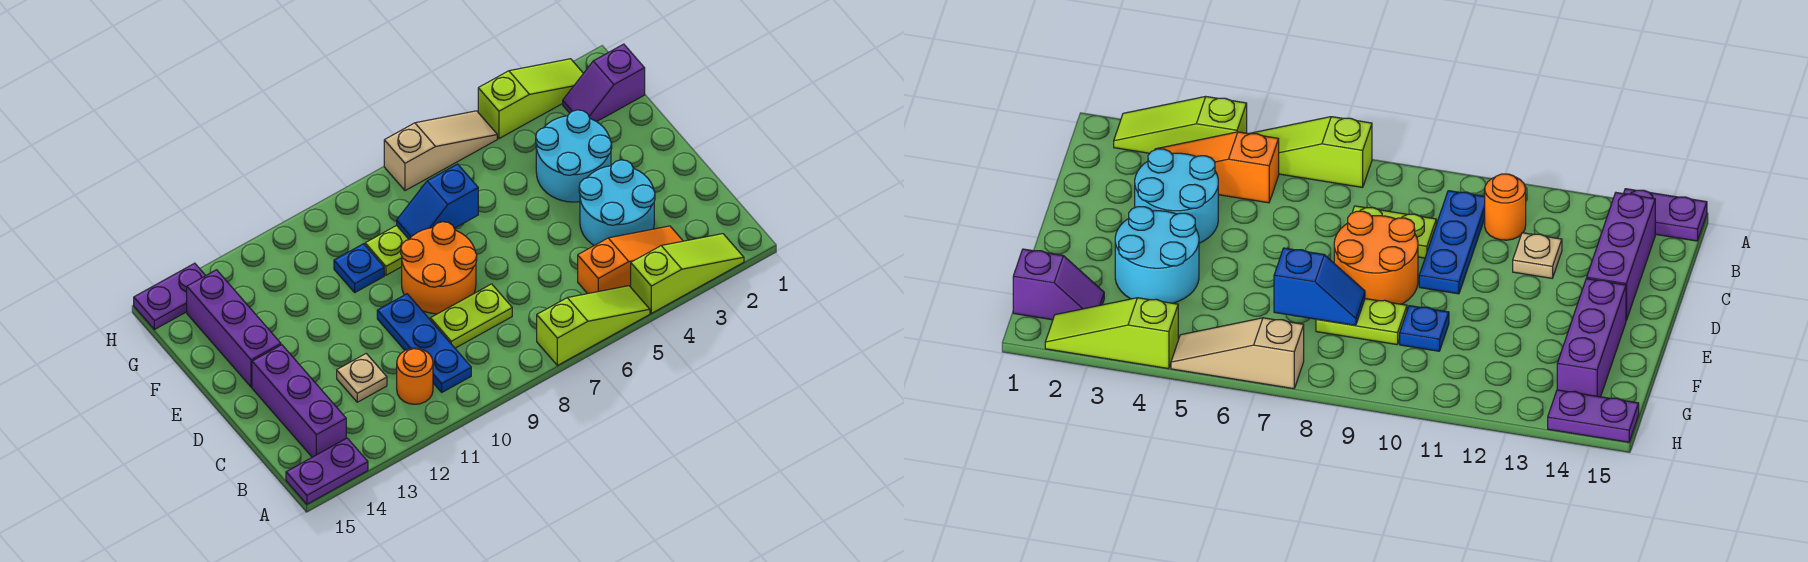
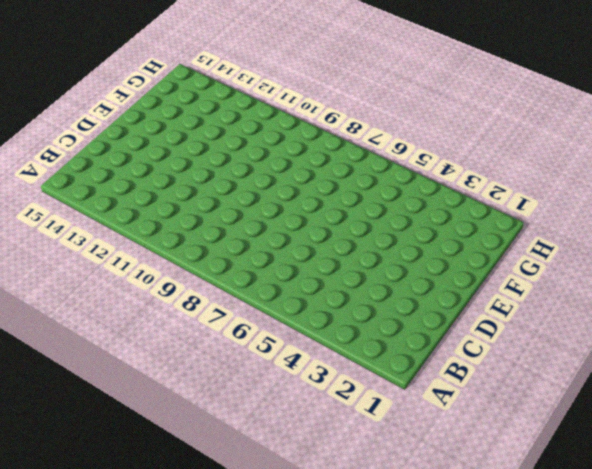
none -> lime 1x3 slope [631,234,744,313]
none -> lime 1x3 slope [537,286,650,365]
none -> purple 1x2 plate [286,438,368,504]

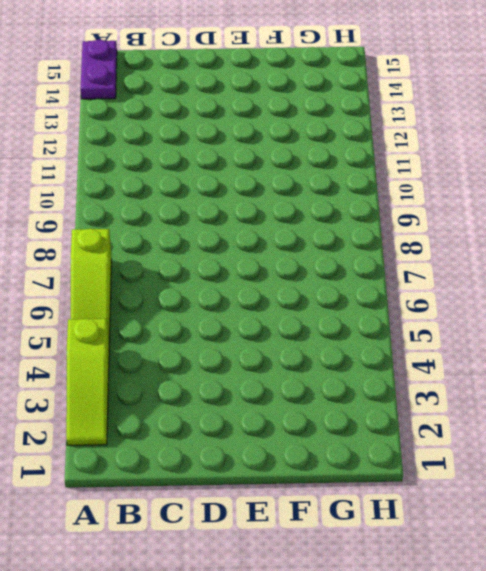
none -> orange 1x3 slope [578,226,683,294]
none -> blue 1x3 plate [377,294,471,392]
none -> orange 1x1 round brick [397,348,433,404]

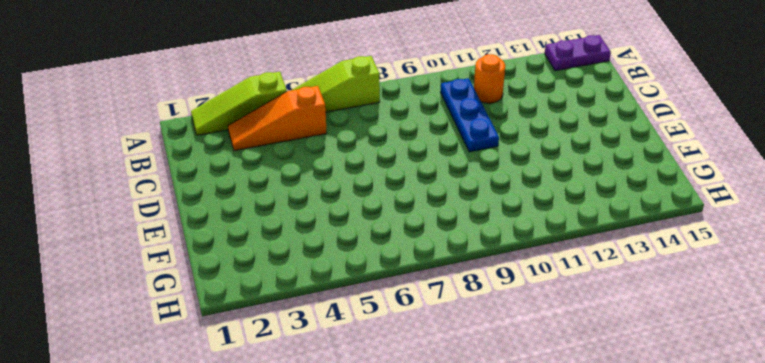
none -> purple 1x3 brick [252,345,346,457]
none -> cyan 2x2 round brick [579,160,655,245]
none -> lime 1x2 plate [430,284,512,348]

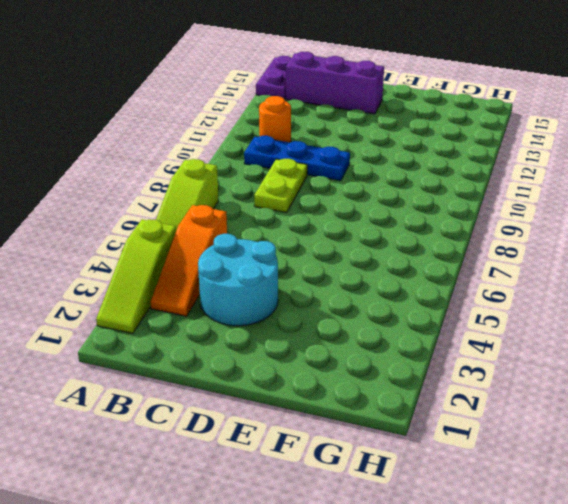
none -> tan 1x1 plate [337,354,387,402]
none -> orange 2x2 round brick [401,222,477,314]
none -> cyan 2x2 round brick [536,110,612,202]

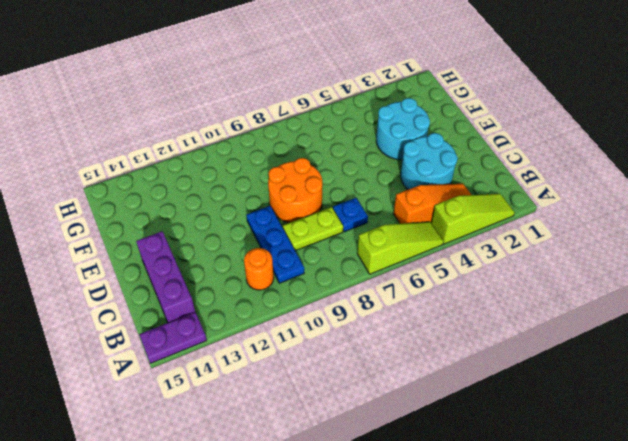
blue 1x1 plate [333,198,368,232] -> blue 1x1 plate moved to [334,244,384,292]
none -> tan 1x1 plate [337,354,387,402]
none -> purple 1x3 brick [187,270,281,387]
none -> lime 1x2 plate [365,225,409,275]

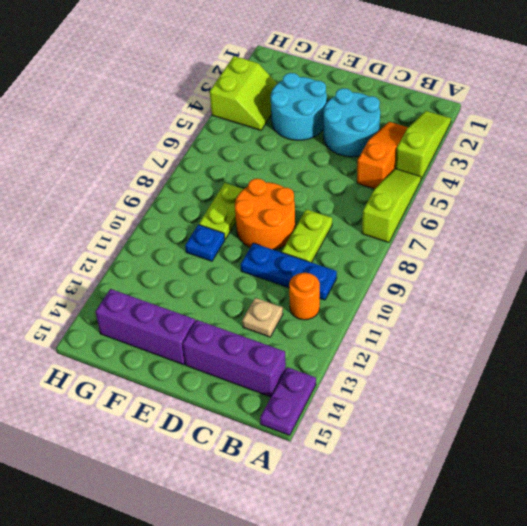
lime 2x2 slope [210,56,278,130] -> lime 1x3 slope [478,59,583,139]
none -> purple 1x2 slope [563,44,645,122]
none -> tan 1x3 slope [384,111,497,191]
none -> purple 1x2 plate [134,263,206,330]

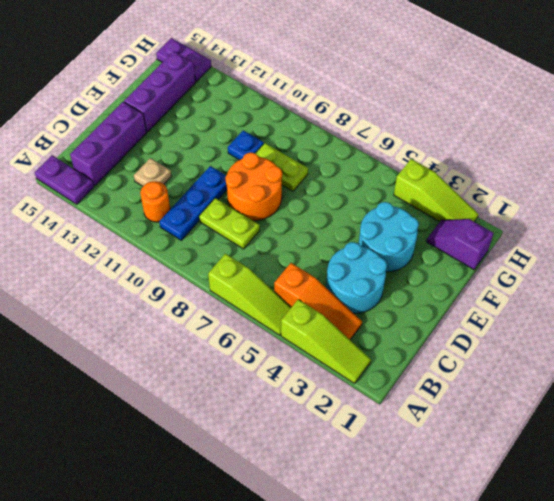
none -> tan 1x3 slope [384,111,497,191]
none -> blue 1x2 slope [397,164,478,239]

